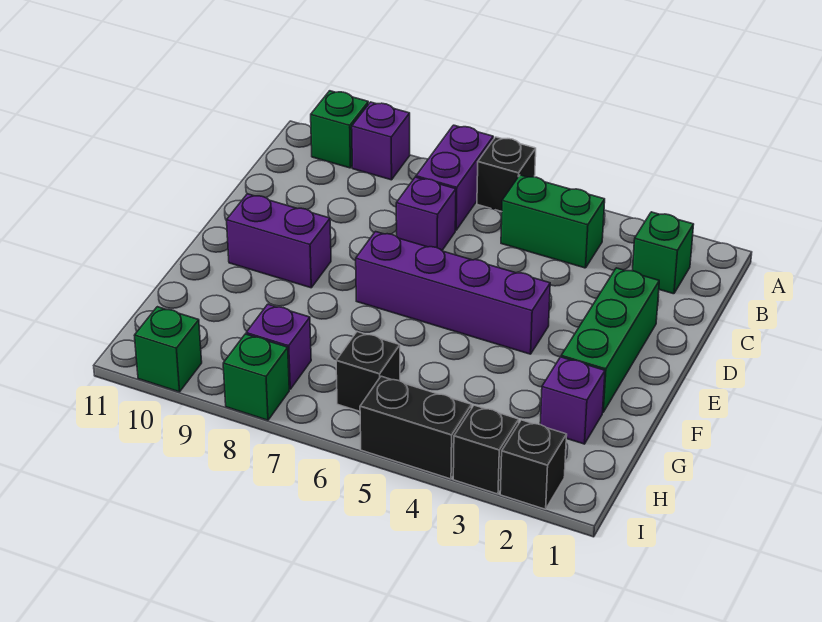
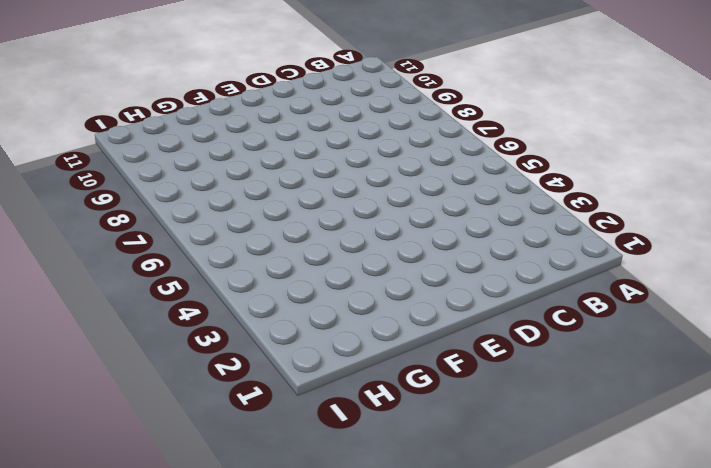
none -> black 1x1 brick [477,137,536,212]
none -> purple 1x2 brick [416,125,493,230]
none -> purple 1x1 brick [352,102,410,180]

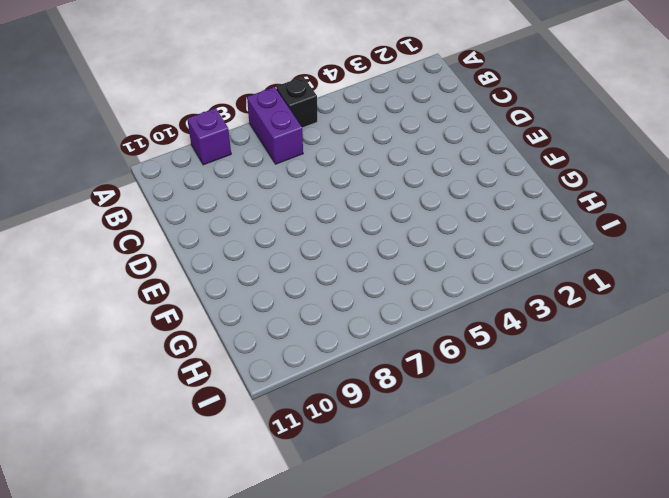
none -> green 1x1 brick [311,91,368,168]
none -> green 1x1 brick [632,212,694,294]
none -> green 1x2 brick [501,175,605,268]

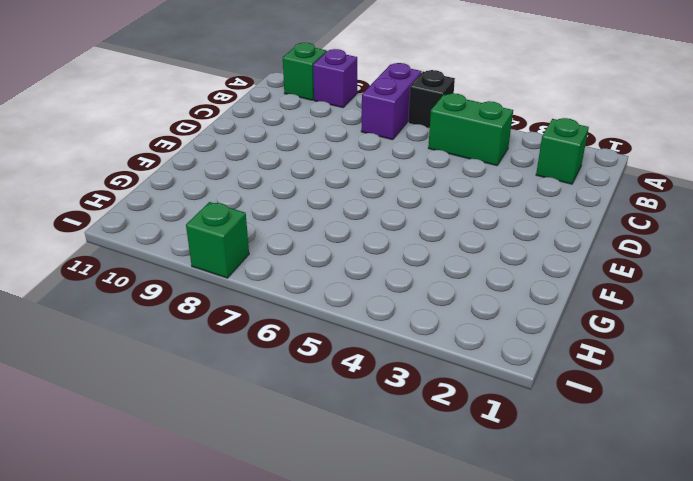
none -> purple 1x1 brick [396,177,456,250]
none -> green 1x3 brick [561,268,659,412]
none -> purple 1x4 brick [356,232,550,354]

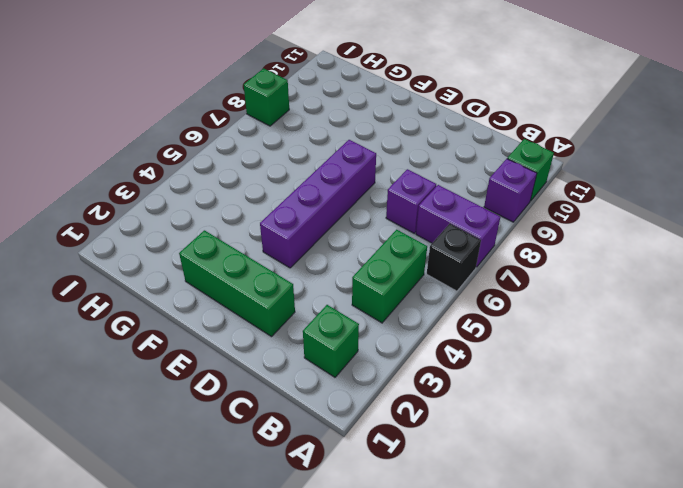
none -> purple 1x2 brick [227,194,331,288]
none -> purple 1x1 brick [540,357,605,444]
none -> black 1x1 brick [336,332,400,411]

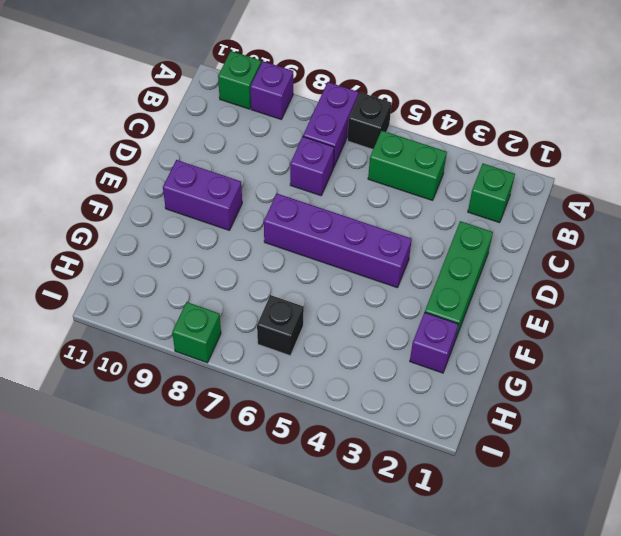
none -> purple 1x1 brick [246,304,311,389]
none -> black 1x1 brick [500,420,567,509]
none -> black 1x1 brick [453,405,519,494]

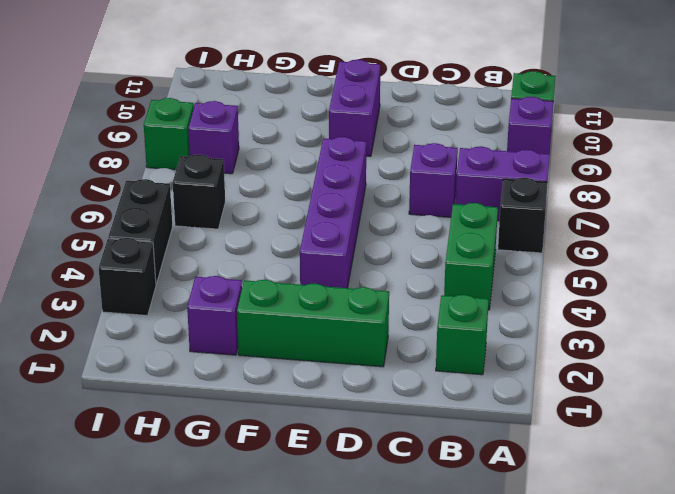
none -> black 1x1 brick [500,420,567,509]
none -> green 1x1 brick [134,307,202,392]

